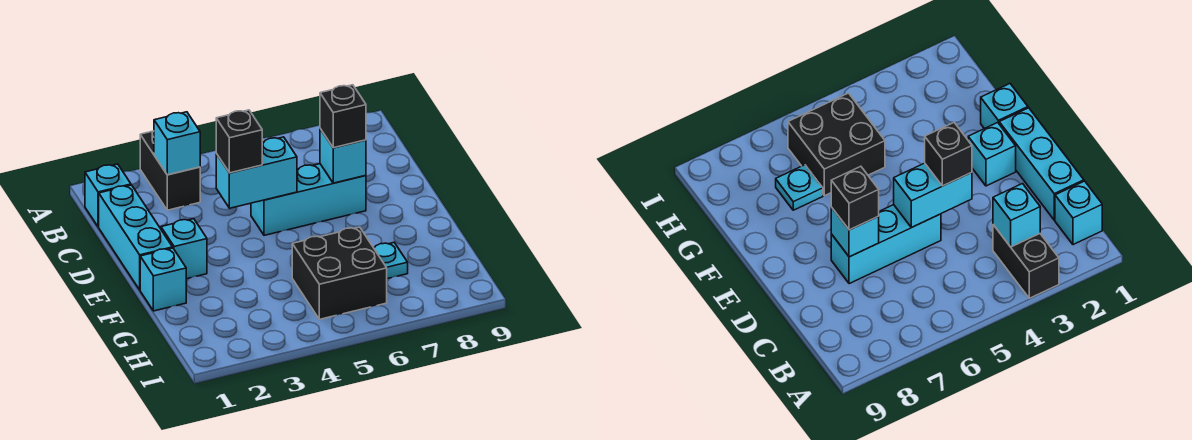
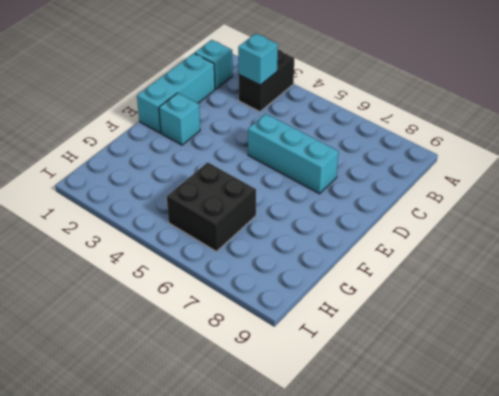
none -> cyan 1x1 brick [140,248,186,311]
none -> cyan 1x1 plate [373,243,408,279]
none -> cyan 1x2 brick [216,137,297,208]

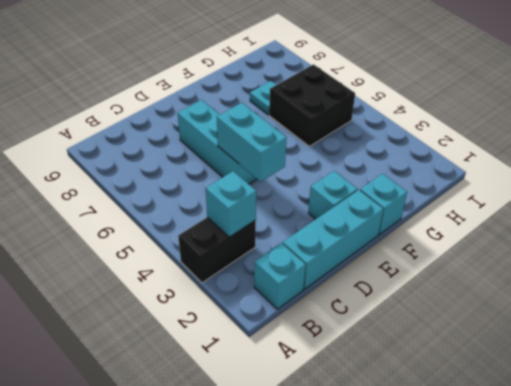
none -> cyan 1x1 brick [320,129,366,183]
none -> black 1x1 brick [216,110,262,173]
none -> black 1x1 brick [320,85,366,148]

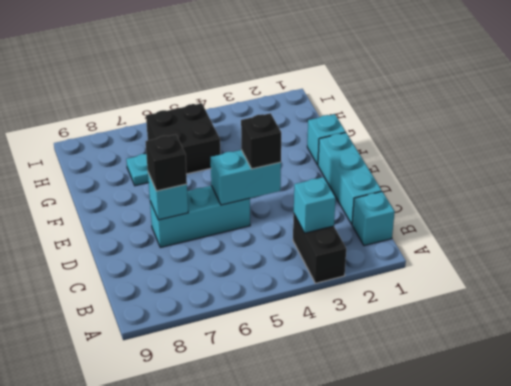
none -> cyan 1x1 brick [161,219,207,279]

